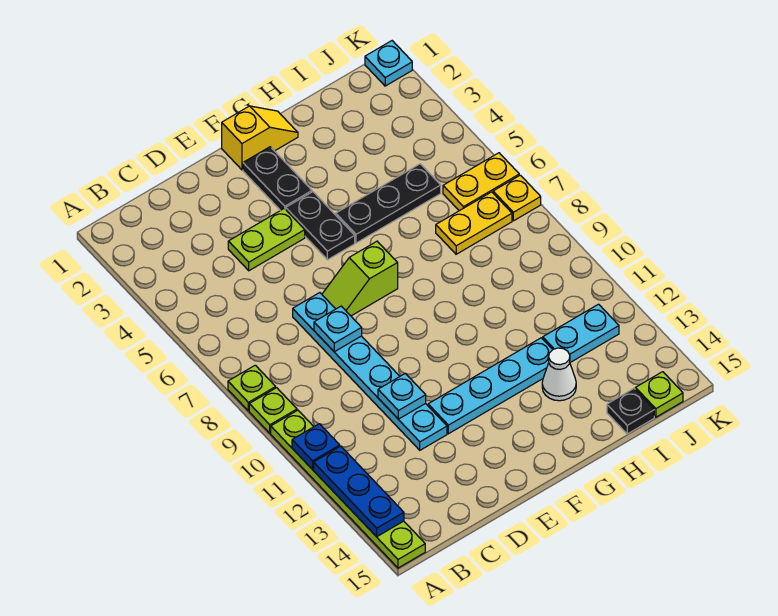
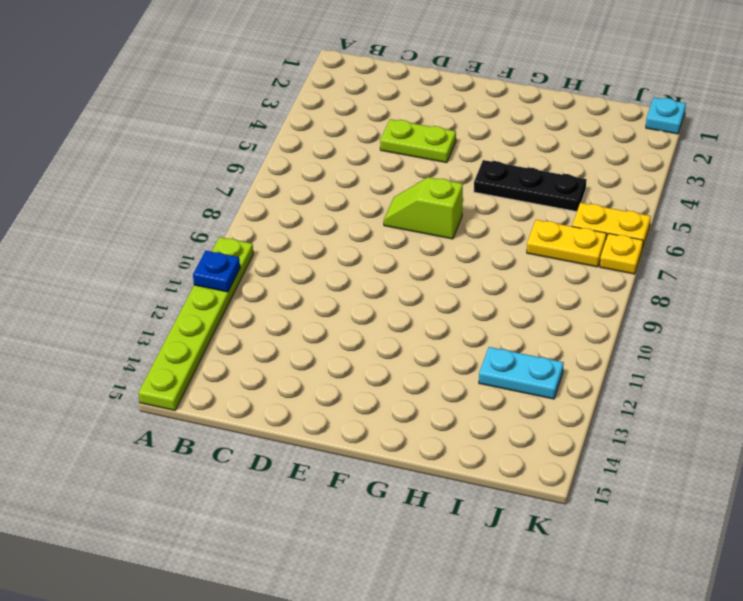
none -> lime 1x1 plate [228,365,276,411]
none -> lime 1x1 plate [249,388,297,433]
none -> cyan 1x6 plate [293,293,447,450]

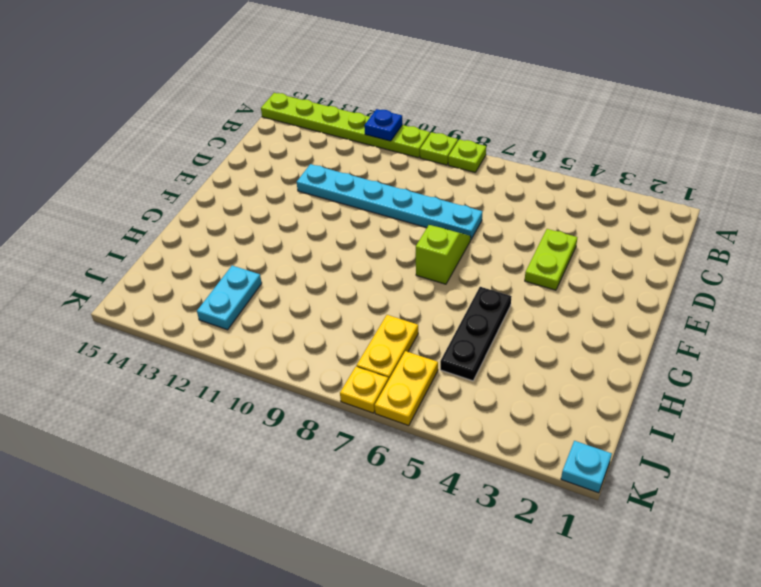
none -> cyan 1x4 plate [428,338,553,434]
none -> yellow 1x2 slope [222,106,298,170]
none -> black 1x2 plate [243,147,312,211]

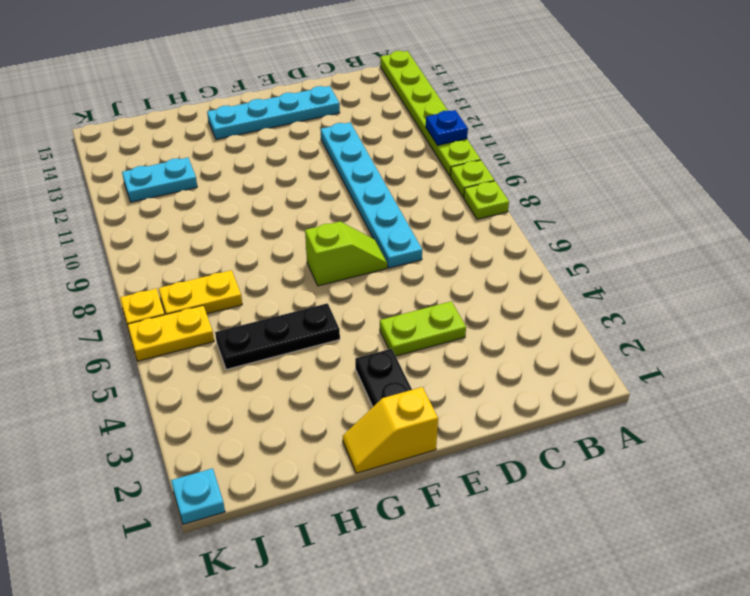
cyan 1x4 plate [207,86,340,140] -> cyan 1x4 plate moved to [428,338,553,434]
none -> black 1x2 plate [286,192,355,260]
none -> white 1x1 cone [542,348,576,401]
none -> black 1x1 plate [607,389,654,434]

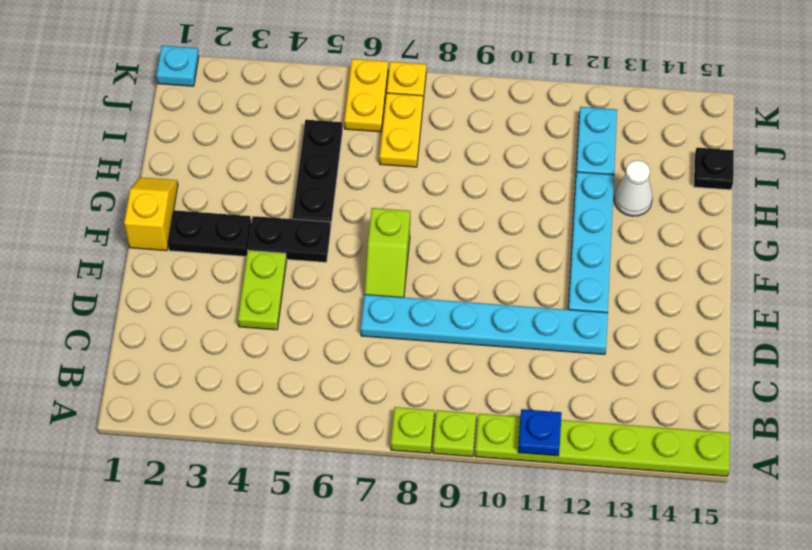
none -> lime 1x1 plate [635,372,683,417]
none -> blue 1x3 plate [314,446,404,537]
none -> cyan 1x1 plate [314,306,362,352]

